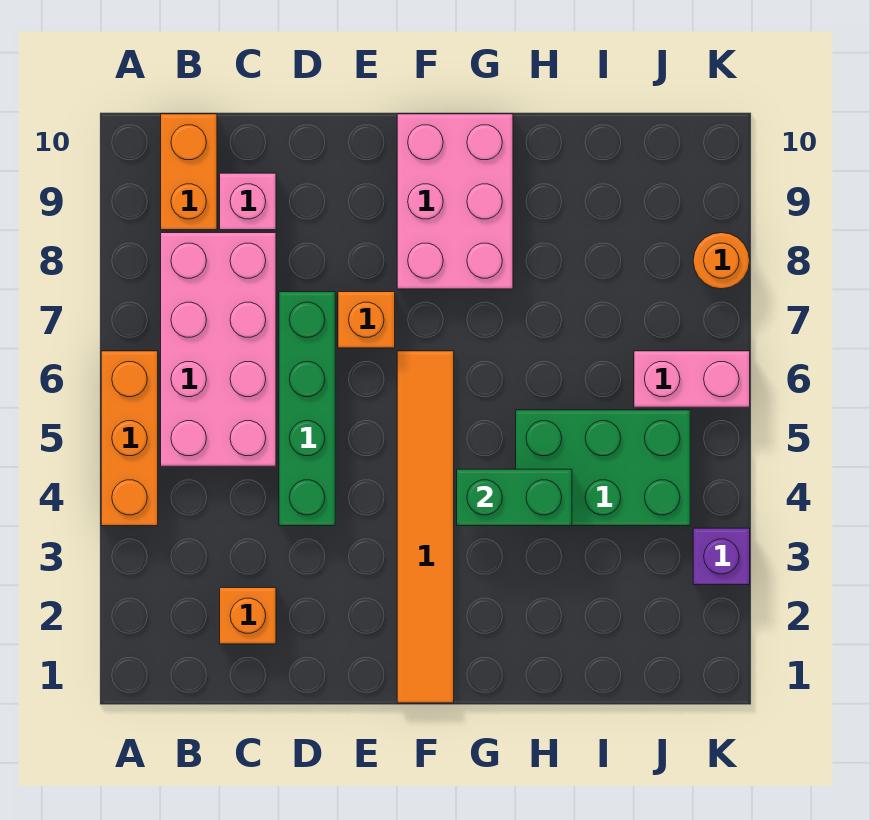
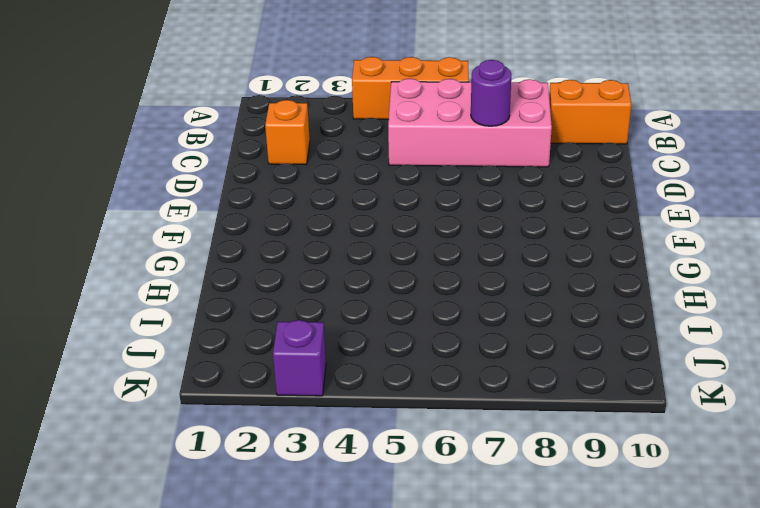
purple 1x1 round brick [471,60,512,126] -> none
none -> pink 1x1 brick [220,173,276,230]
none -> green 1x4 brick [279,292,335,526]
none -> orange 1x1 brick [338,292,395,348]

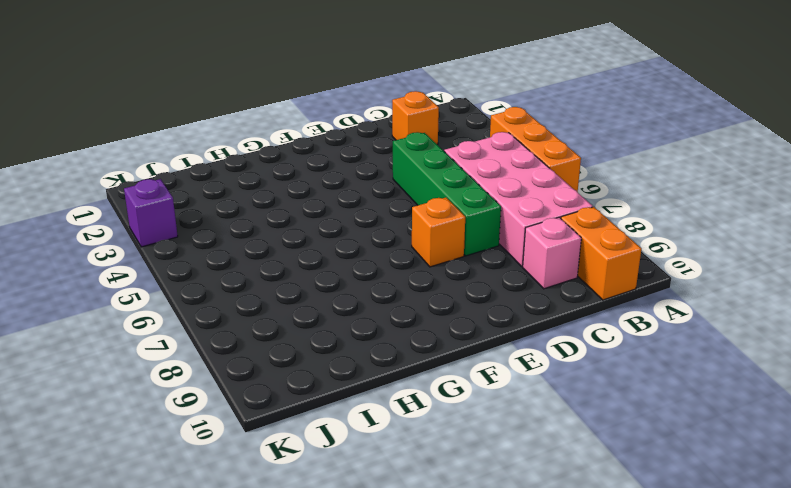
none -> orange 1x6 tile [397,351,454,703]
none -> pink 2x3 brick [397,114,513,289]
none -> green 2x3 brick [516,410,690,526]

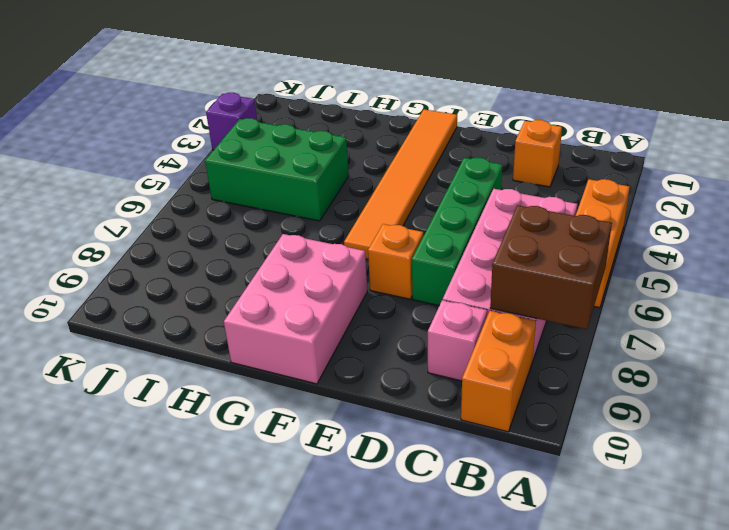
brown 2x2 brick [490,205,612,329] -> none
none -> pink 1x2 brick [634,351,750,407]
none -> orange 1x1 round brick [693,233,750,289]
none -> green 1x2 brick [457,469,572,526]

